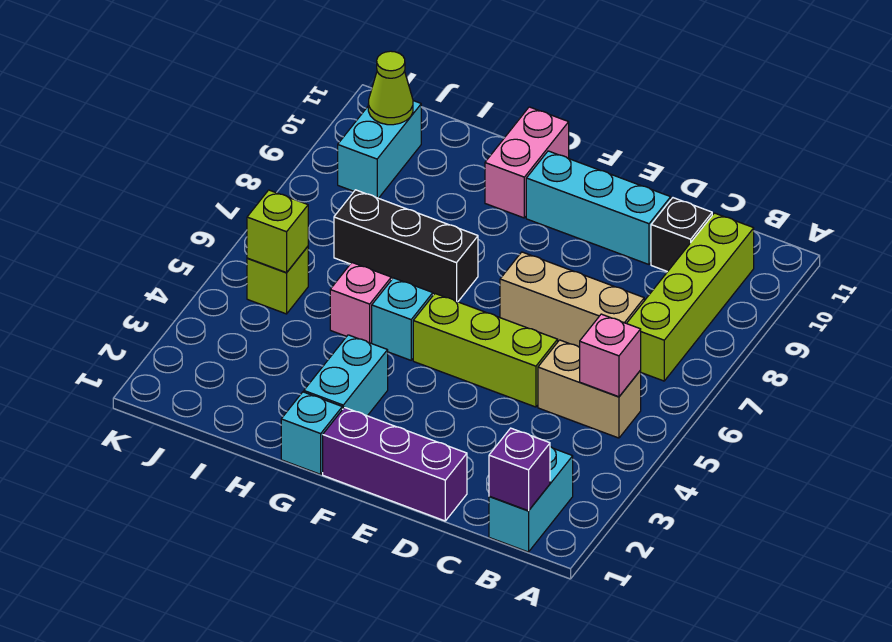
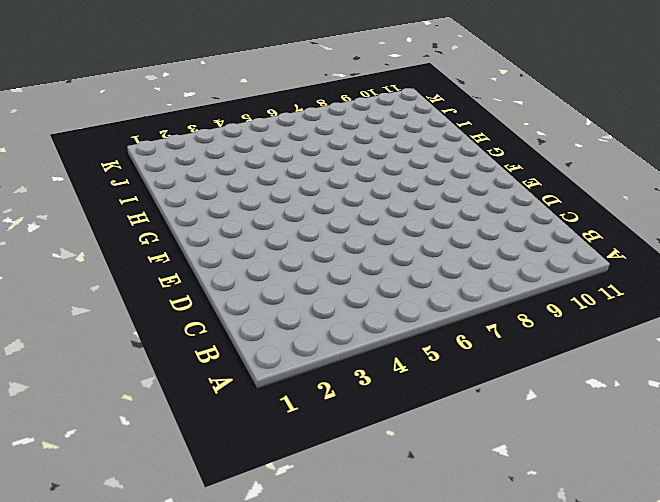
none -> cyan 1x2 brick [489,447,573,552]
none -> tan 1x2 brick [538,340,641,438]
none -> lime 1x4 brick [627,213,754,381]

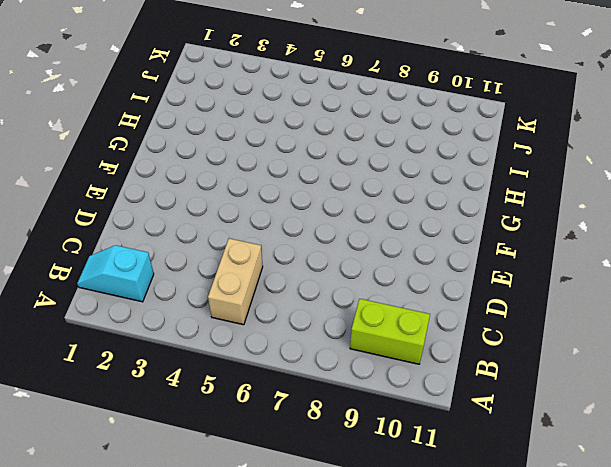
cyan 1x2 slope [77,245,154,302] -> cyan 1x2 brick [489,447,573,552]
lime 1x2 brick [350,299,430,364] -> lime 1x4 brick [627,213,754,381]
none -> tan 1x3 brick [500,252,644,347]
none -> black 1x1 brick [651,198,712,272]
none -> purple 1x3 brick [323,407,467,521]

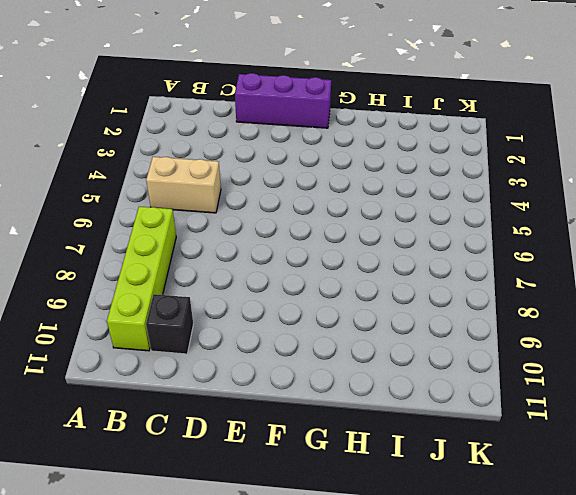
none -> cyan 1x2 brick [489,447,573,552]
none -> tan 1x3 brick [500,252,644,347]
none -> lime 1x3 brick [413,294,558,407]

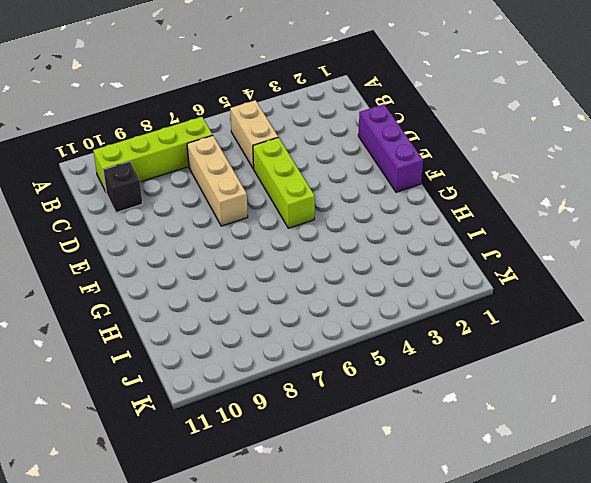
none -> cyan 1x2 brick [489,447,573,552]
none -> cyan 1x3 brick [526,151,671,264]
none -> cyan 1x1 brick [281,392,342,474]

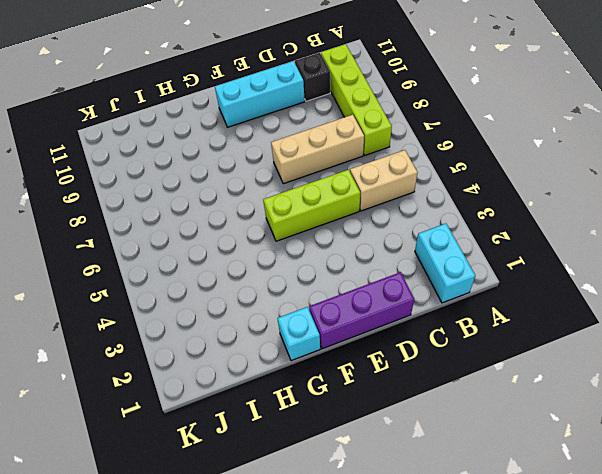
none -> cyan 1x2 brick [304,335,388,416]
none -> cyan 1x1 brick [372,278,433,360]
none -> black 1x3 brick [334,190,478,302]

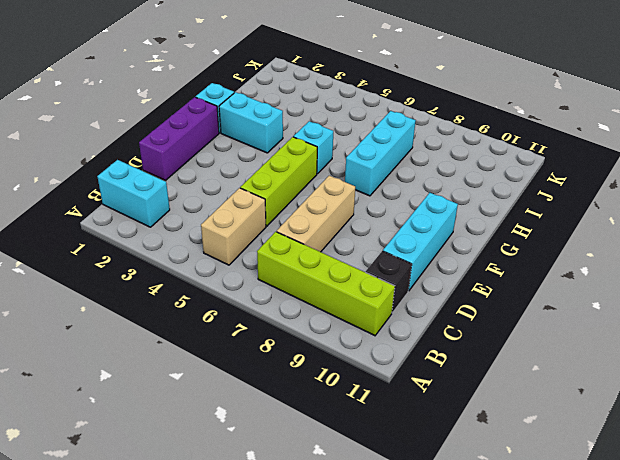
cyan 1x3 brick [345,111,416,196] -> black 1x3 brick [334,190,478,302]
none -> pink 1x2 brick [485,107,569,218]
none -> pink 1x1 brick [330,263,391,343]
none -> lime 1x1 brick [247,247,308,314]

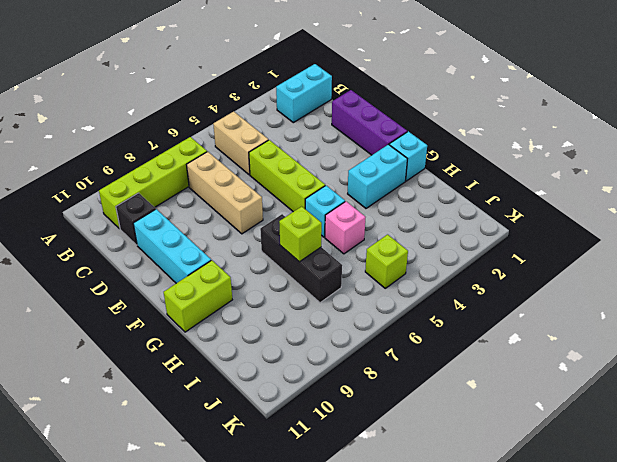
lime 1x2 brick [164,260,232,332] -> pink 1x2 brick [485,107,569,218]
lime 1x1 brick [279,206,322,262] -> lime 1x1 brick moved to [247,190,308,273]
none -> cyan 1x2 brick [338,101,421,198]
none -> purple 1x1 brick [489,428,550,511]
none -> pink 1x1 brick [579,314,641,397]

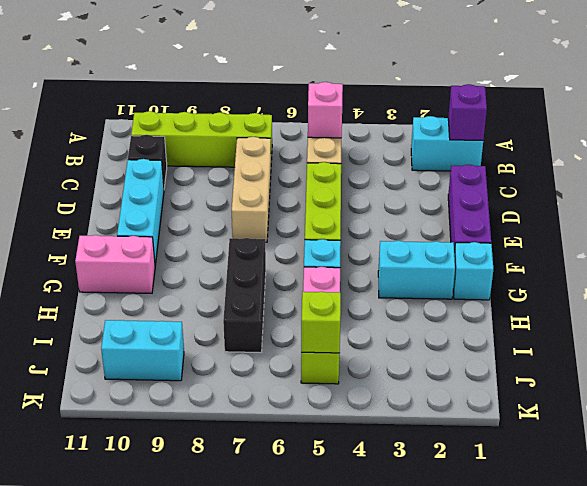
none -> lime 1x1 cone [368,51,413,125]

